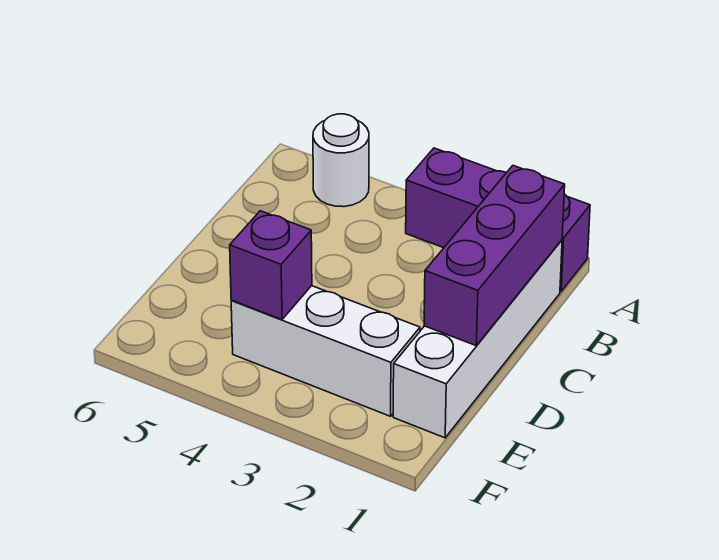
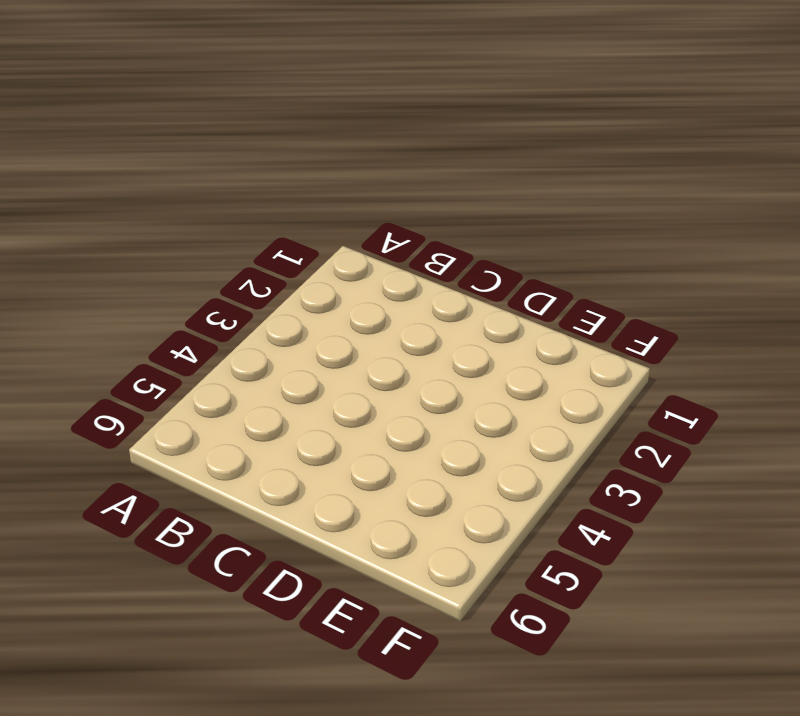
none -> purple 1x3 brick [406,148,590,291]
none -> white 1x1 round brick [313,114,369,207]

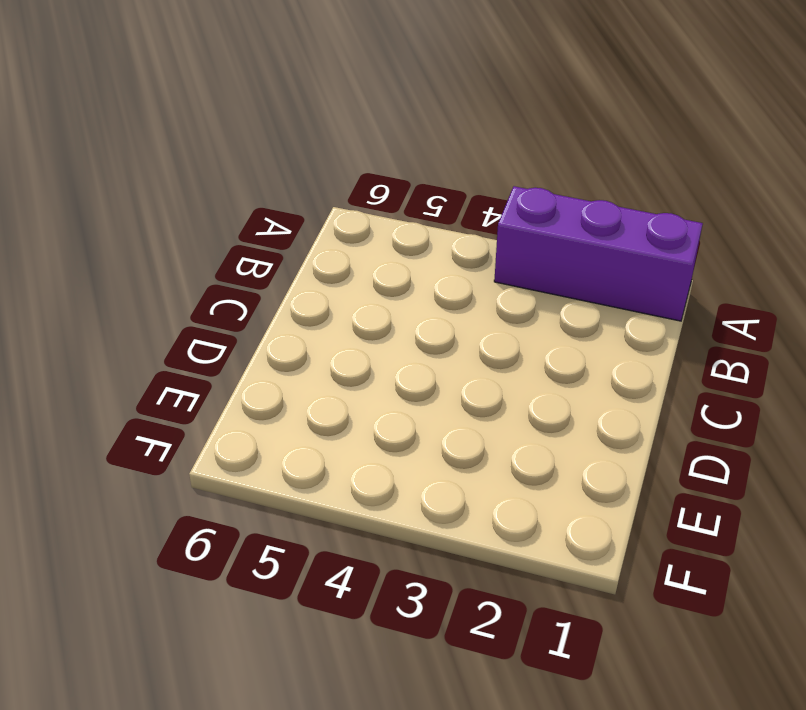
none -> white 1x1 round brick [313,114,369,207]
none -> white 1x4 brick [393,240,562,438]

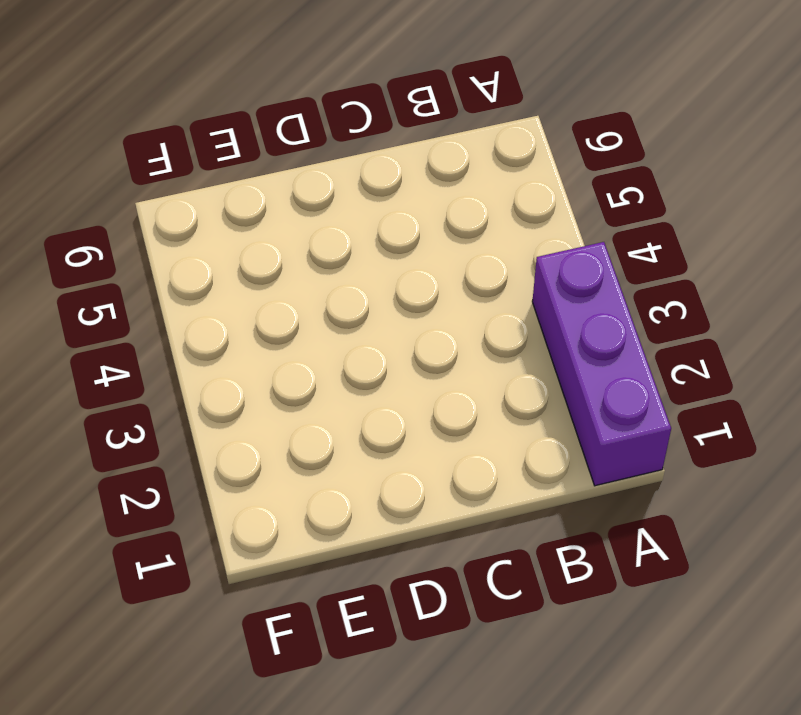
none -> white 1x1 round brick [313,114,369,207]
none -> white 1x4 brick [393,240,562,438]

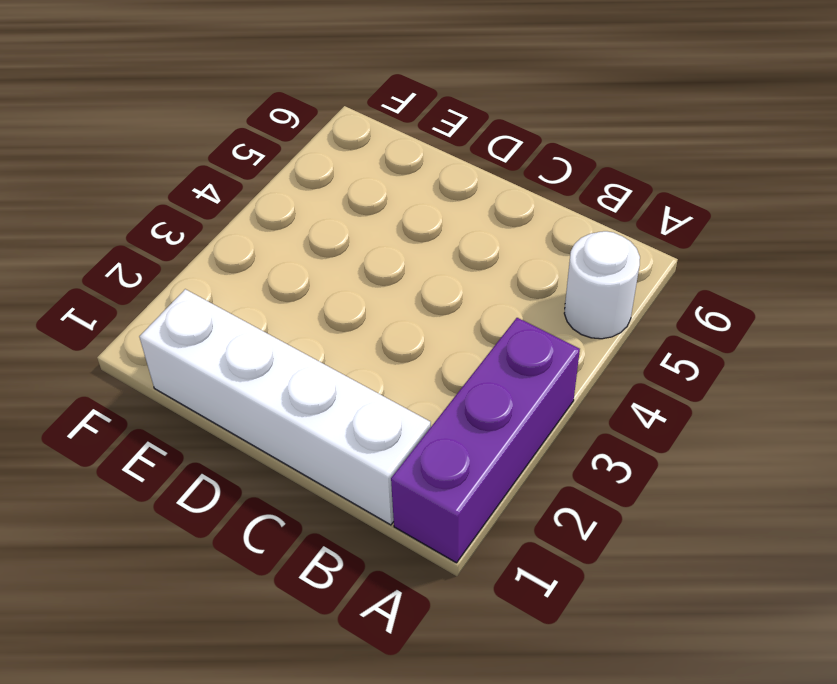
none -> white 1x3 brick [231,286,420,416]
none -> purple 1x3 brick [424,166,565,346]

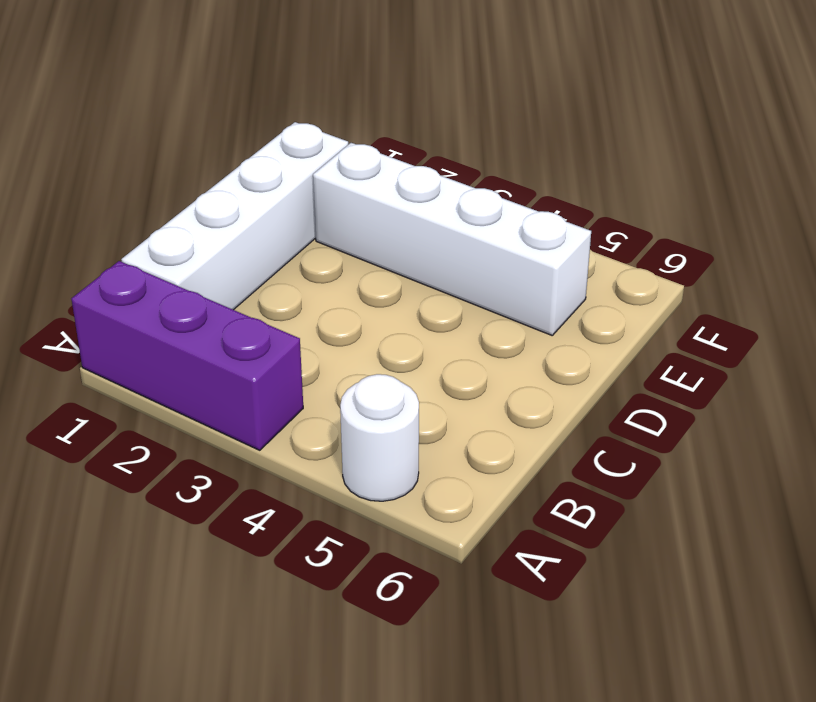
white 1x4 brick [313,143,591,335] -> white 1x3 brick [231,286,420,416]
none -> purple 1x3 brick [424,166,565,346]
none -> purple 1x1 brick [230,211,312,320]

